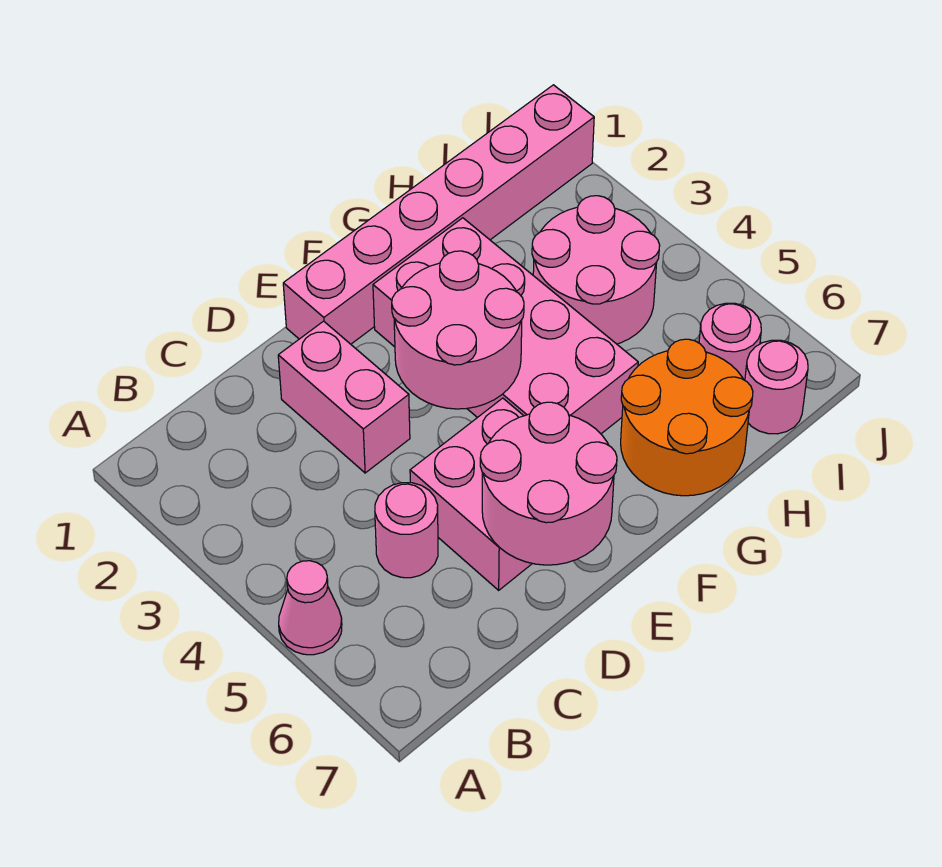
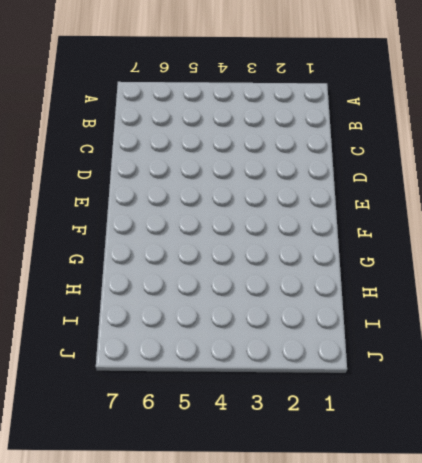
none -> pink 1x1 cone [279,561,342,655]
none -> pink 1x1 round brick [375,483,438,578]
none -> pink 1x2 brick [278,321,410,473]

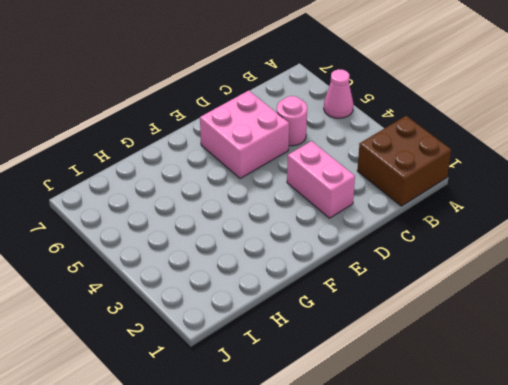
brown 2x2 brick [357,116,451,206] -> none
none -> pink 1x6 brick [283,85,594,344]
none -> pink 2x4 brick [373,218,638,434]
none -> orange 2x2 round brick [621,339,753,496]

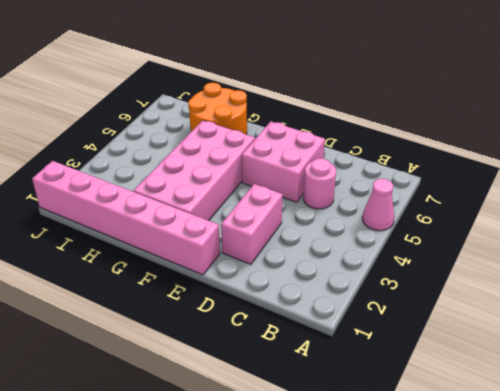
none -> pink 2x2 round brick [532,196,660,344]
none -> pink 1x1 round brick [699,303,761,380]
none -> pink 1x1 round brick [745,340,808,434]

